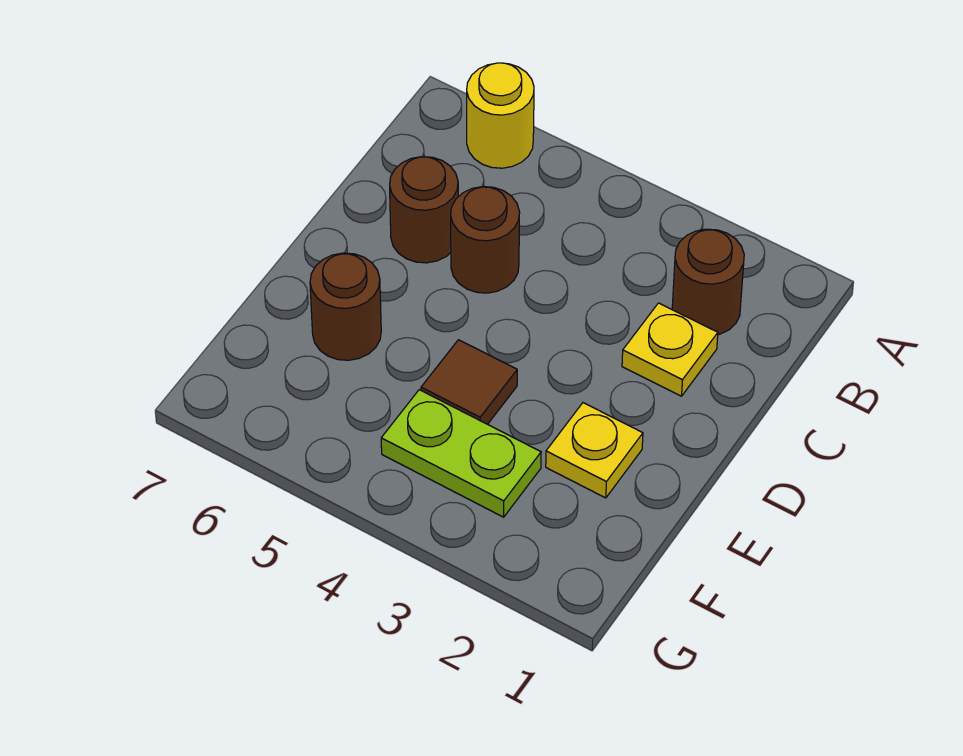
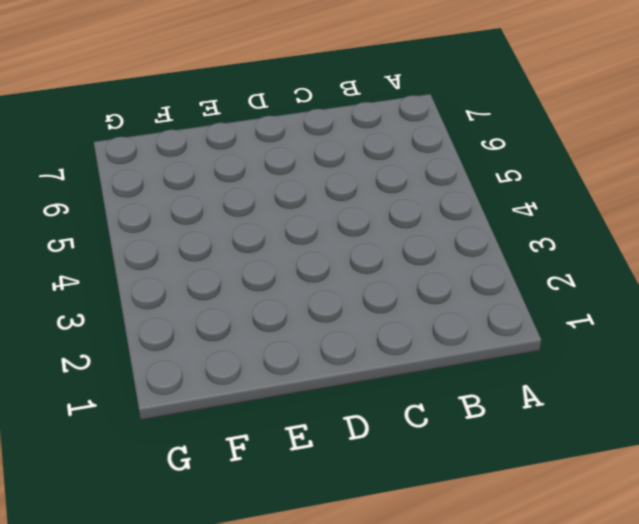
none -> yellow 1x1 round brick [467,63,534,168]
none -> brown 1x1 round brick [672,229,744,335]

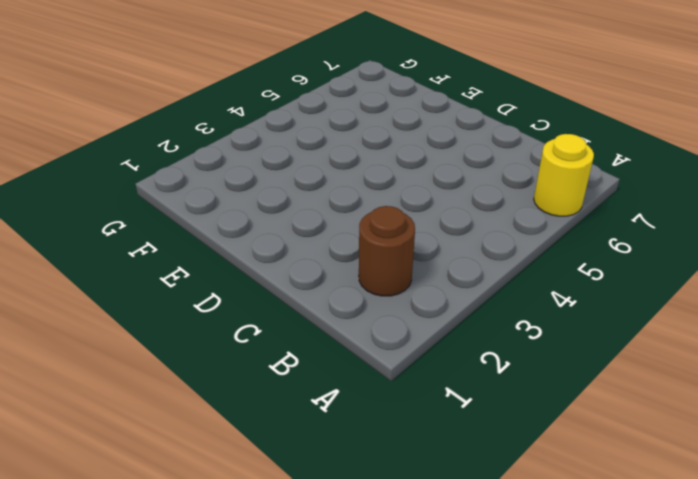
none -> yellow 1x1 plate [622,303,718,396]
none -> brown 1x1 round brick [451,187,520,293]

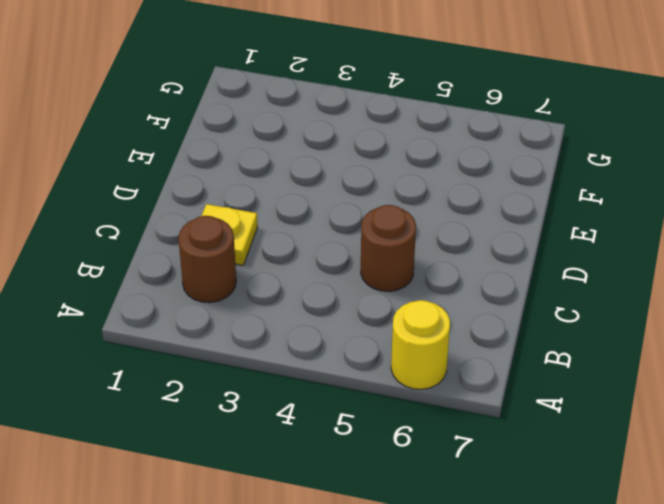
none -> brown 1x1 round brick [390,157,458,263]
none -> yellow 1x1 plate [546,403,643,498]

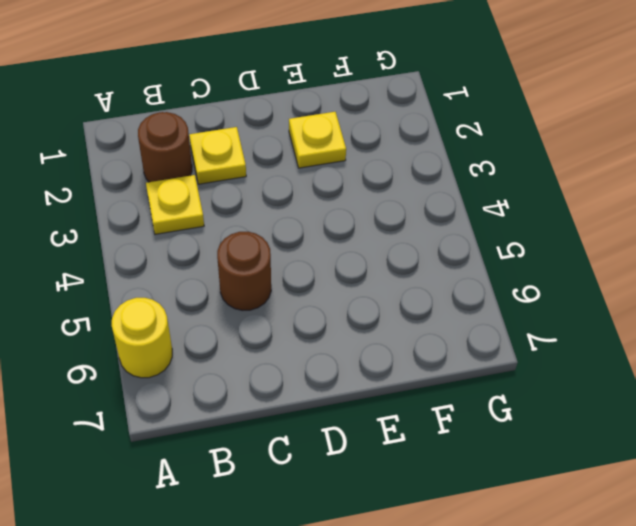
yellow 1x1 plate [146,175,204,234] -> none
none -> brown 1x1 round brick [390,157,458,263]
none -> brown 1x1 tile [421,340,517,424]

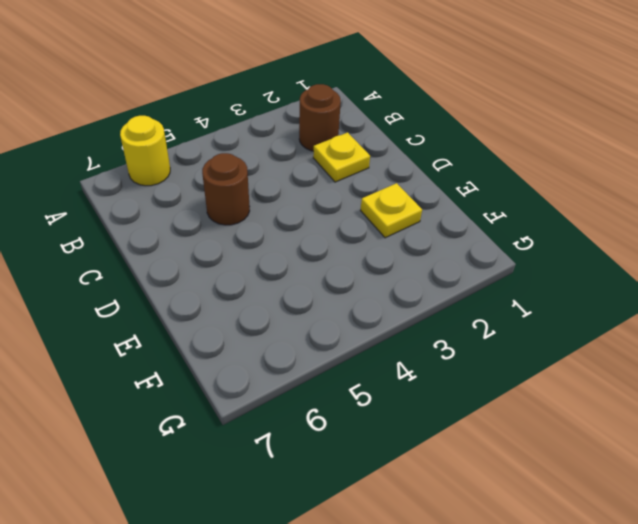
none -> brown 1x1 round brick [390,157,458,263]
none -> brown 1x1 tile [421,340,517,424]

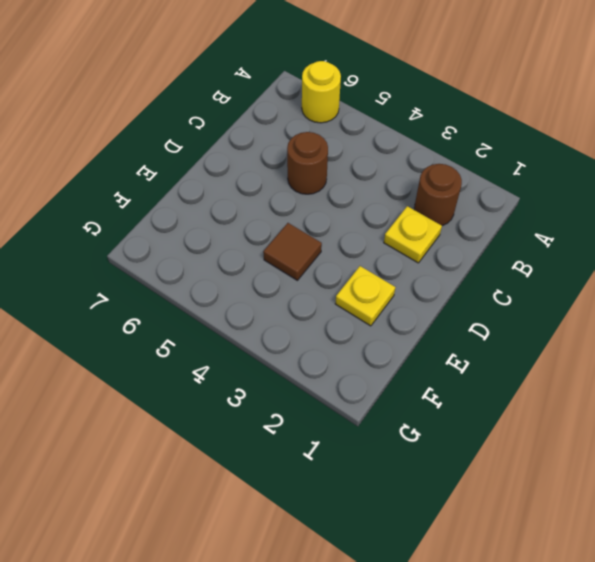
none -> brown 1x1 round brick [390,157,458,263]
none -> brown 1x1 round brick [310,253,381,360]

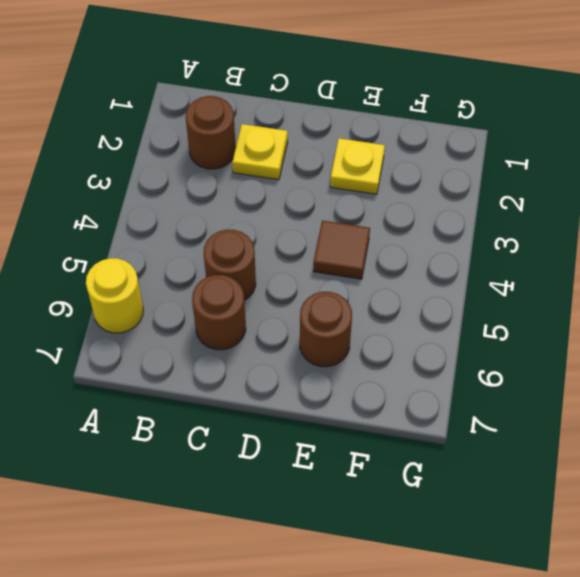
none -> lime 1x2 plate [381,390,541,517]

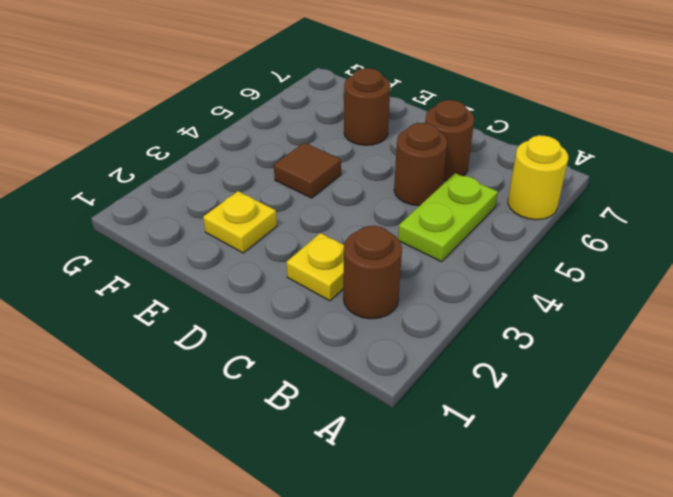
lime 1x2 plate [398,173,498,262] -> lime 1x2 plate moved to [381,390,541,517]

